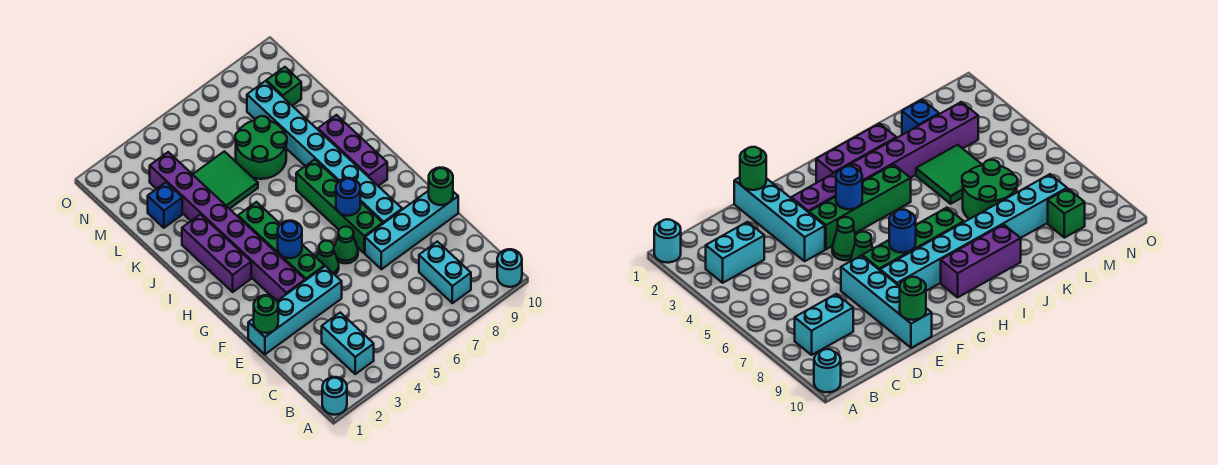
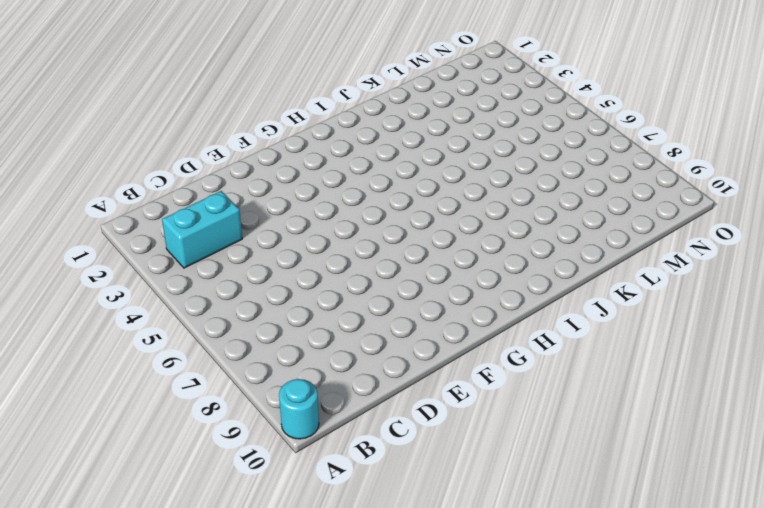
none -> cyan 1x1 round brick [322,377,347,415]
none -> cyan 1x2 brick [419,241,471,303]
none -> cyan 1x4 brick [248,266,342,354]

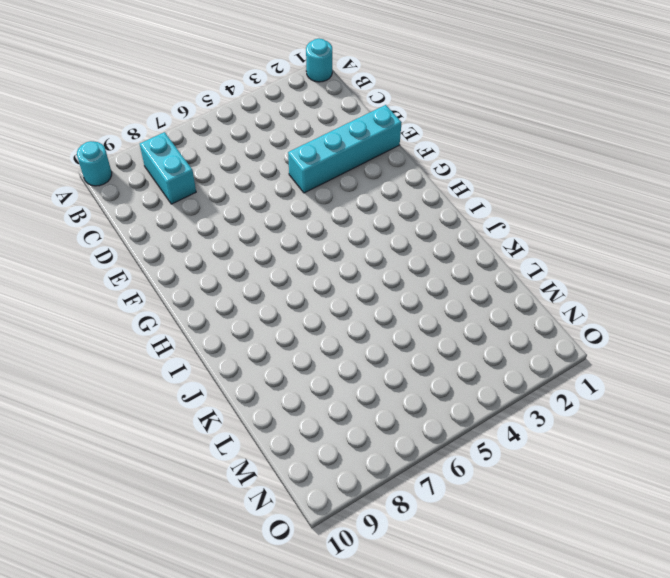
none -> cyan 1x2 brick [322,313,374,374]
none -> cyan 1x4 brick [365,191,458,269]
none -> purple 1x8 brick [150,152,305,301]

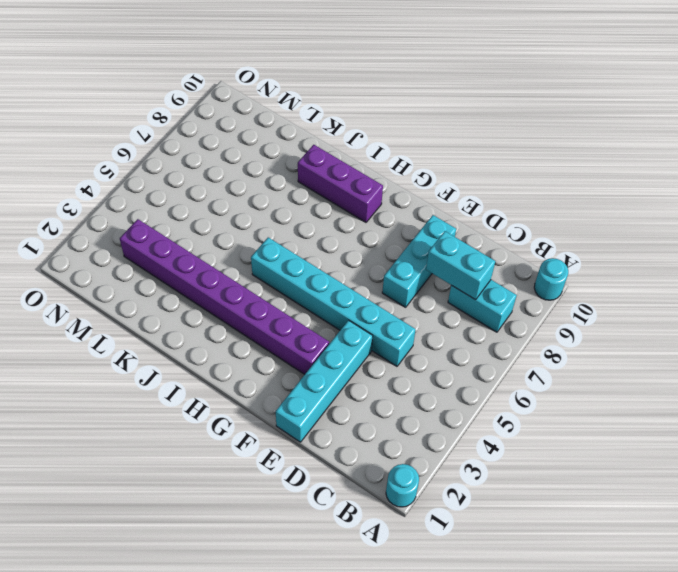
cyan 1x2 brick [426,231,495,300] -> cyan 1x2 brick moved to [322,313,374,374]
cyan 1x6 brick [251,237,416,366] -> green 1x1 cone [316,241,339,275]
cyan 1x3 brick [382,215,456,307] -> cyan 1x4 brick [365,191,458,269]
none -> green 1x4 brick [238,202,324,280]
none -> green 1x1 cone [334,227,358,263]
none -> green 1x4 brick [296,159,383,253]

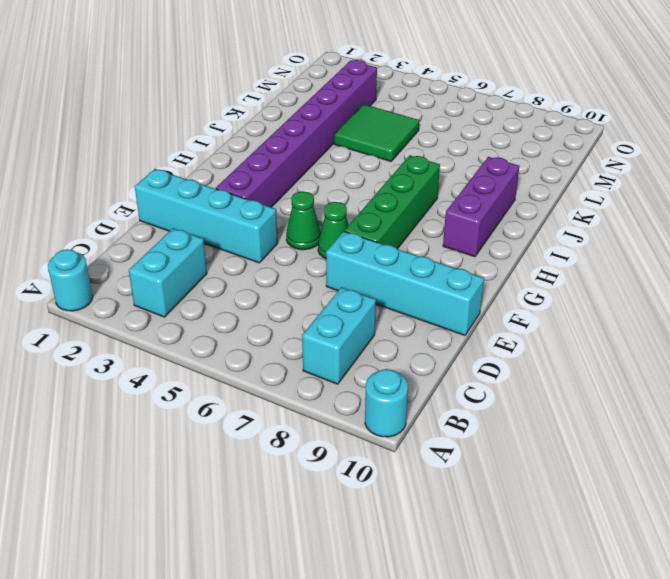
none -> green 1x4 brick [238,202,324,280]
none -> cyan 1x8 brick [247,81,402,223]
none -> purple 1x3 brick [182,214,251,292]

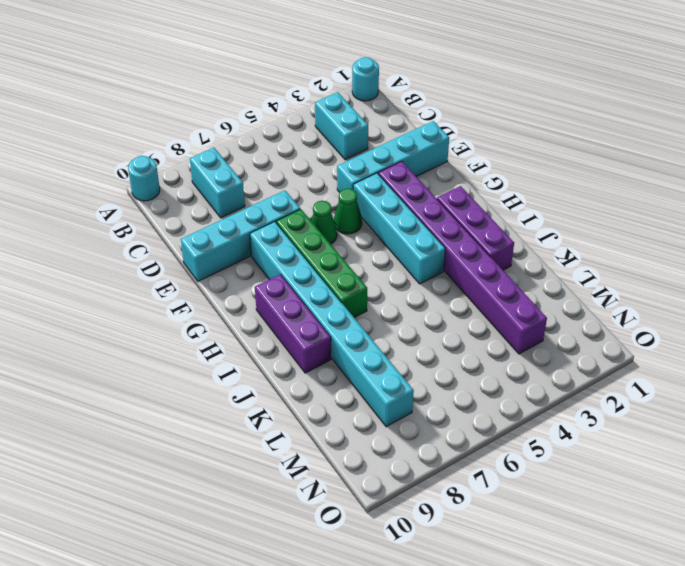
cyan 1x4 brick [353,173,445,284] -> green 1x4 brick [238,202,324,280]
none -> green 2x2 tile [193,151,258,209]
none -> green 2x2 round brick [235,116,287,179]
none -> blue 1x1 brick [148,182,182,228]

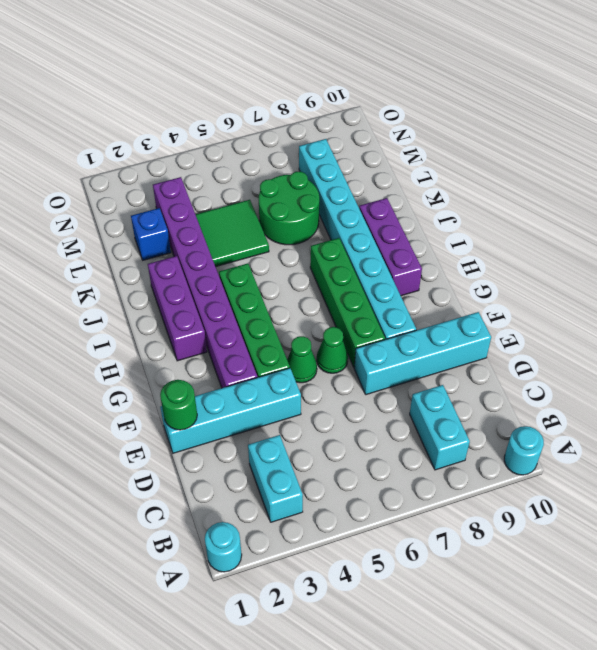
none -> green 1x1 brick [266,67,301,106]
none -> green 1x1 round brick [429,168,453,205]
none -> blue 1x1 round brick [278,221,302,258]

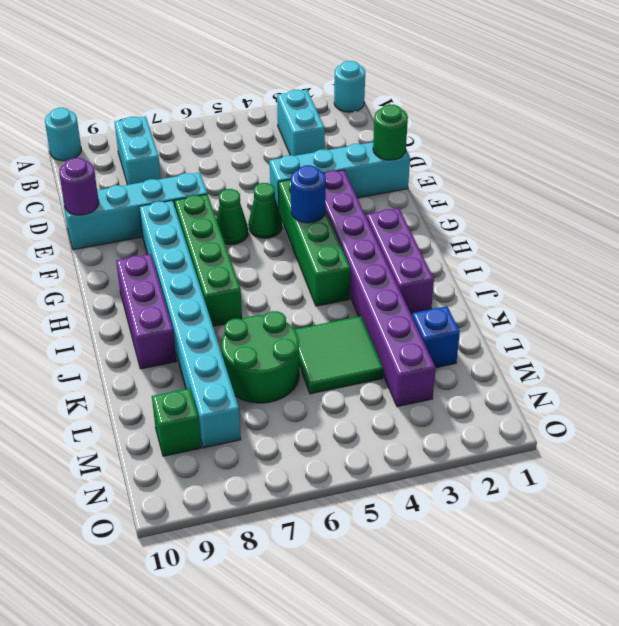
purple 1x1 round brick [59,158,99,215] -> green 1x1 round brick [429,168,453,205]
none -> blue 1x1 round brick [336,178,360,216]

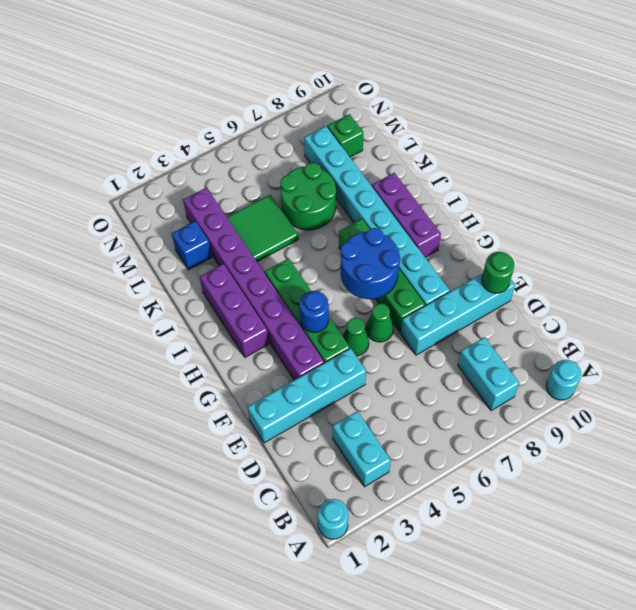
blue 2x2 round brick [341,228,400,299] -> blue 1x1 round brick [336,178,360,216]
none -> green 1x1 round brick [254,295,278,333]

